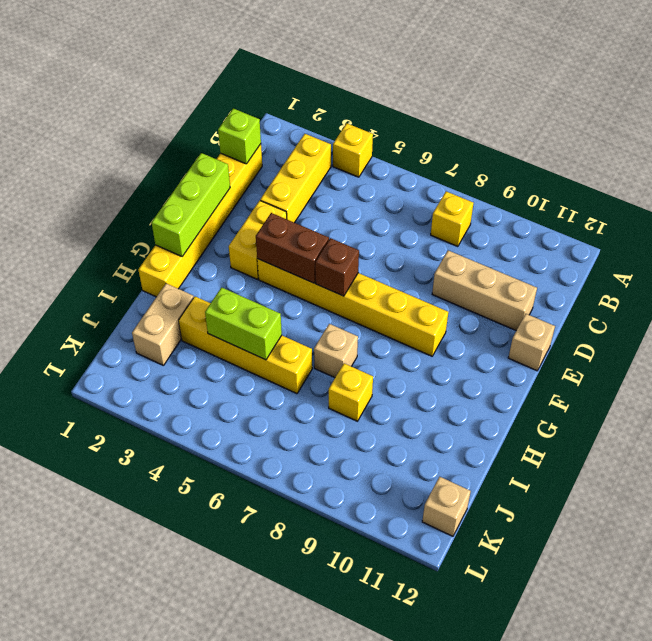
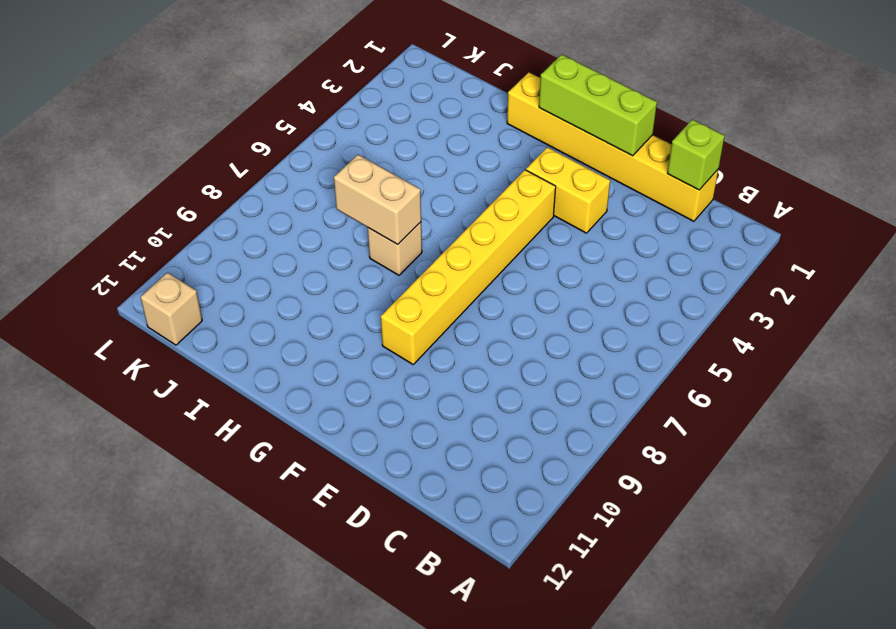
tan 1x2 brick [334,155,421,244] -> tan 1x2 brick moved to [132,284,194,365]
none -> yellow 1x1 brick [333,123,373,177]
none -> yellow 1x3 brick [260,134,331,223]
none -> yellow 1x1 brick [431,191,474,247]

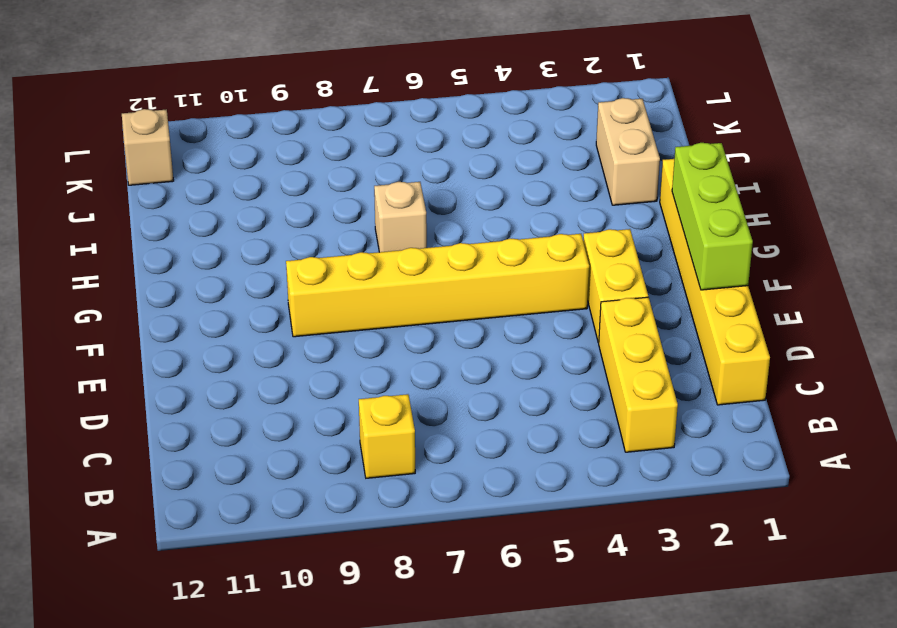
none -> yellow 1x1 brick [333,123,373,177]
none -> tan 1x3 brick [432,250,537,331]
none -> tan 1x1 brick [508,314,555,371]

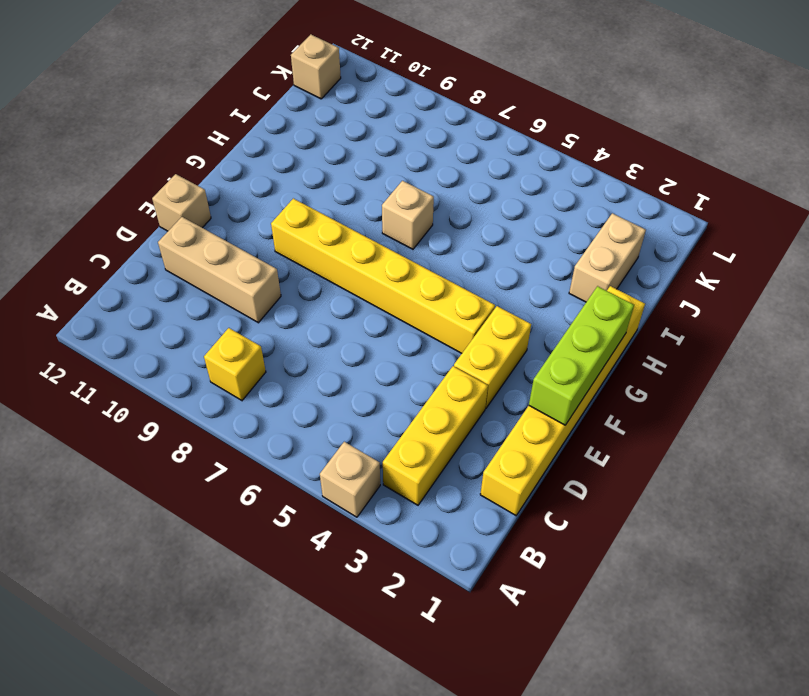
tan 1x1 brick [320,442,380,517] -> yellow 1x1 brick [333,123,373,177]
none -> yellow 1x4 brick [179,297,312,394]
none -> yellow 1x1 brick [329,363,373,421]
none -> lime 1x1 brick [218,108,261,164]

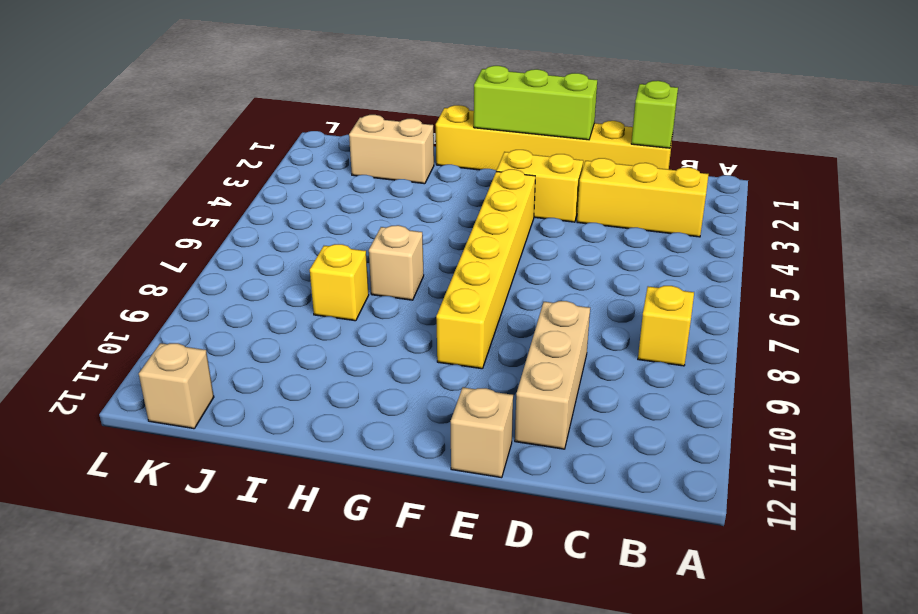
none -> yellow 1x1 brick [333,123,373,177]
none -> yellow 1x4 brick [179,297,312,394]
none -> brown 1x2 brick [256,213,329,283]

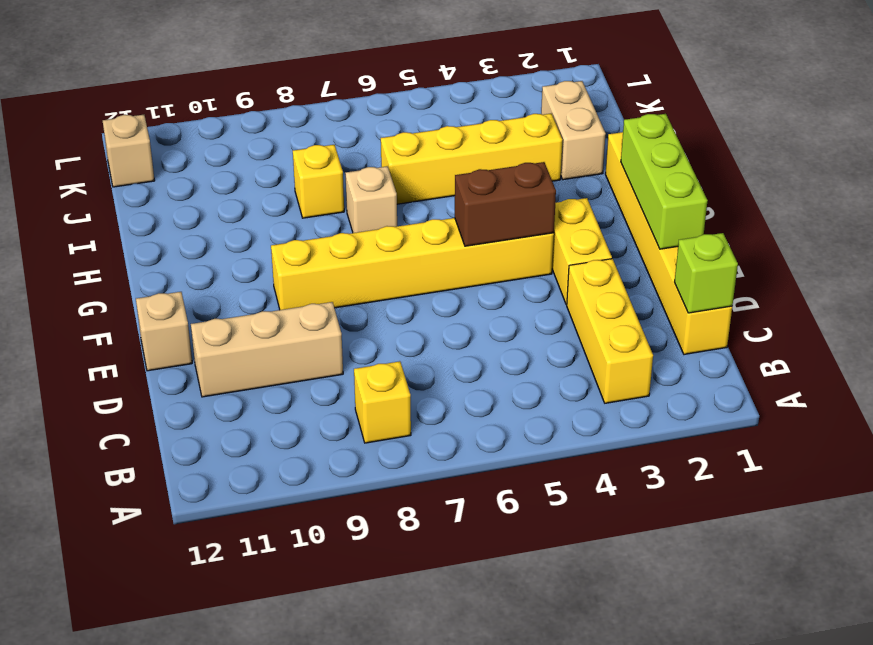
none -> yellow 1x1 brick [333,123,373,177]
none -> brown 1x1 brick [315,238,359,296]
none -> lime 1x2 brick [205,287,282,360]

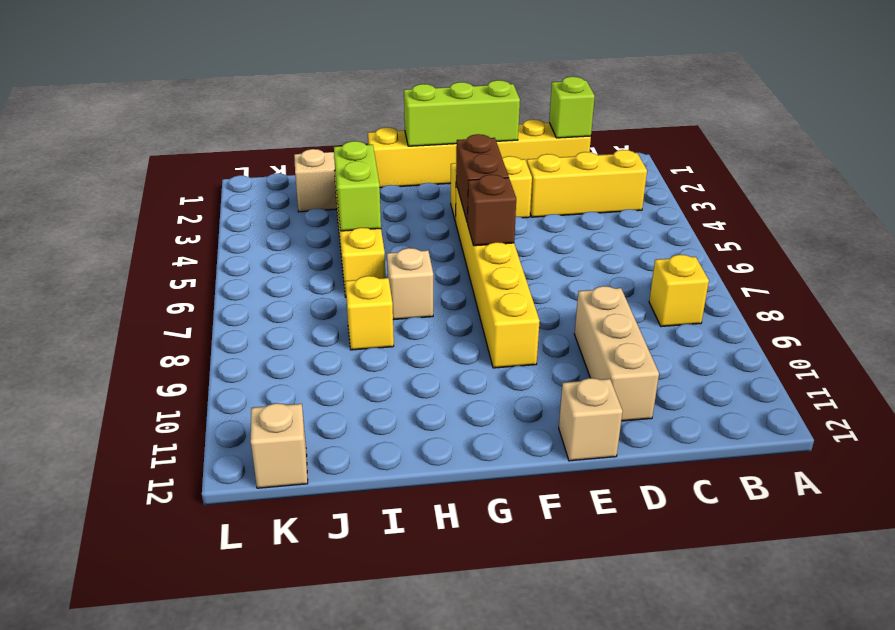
none -> yellow 1x1 brick [333,123,373,177]

